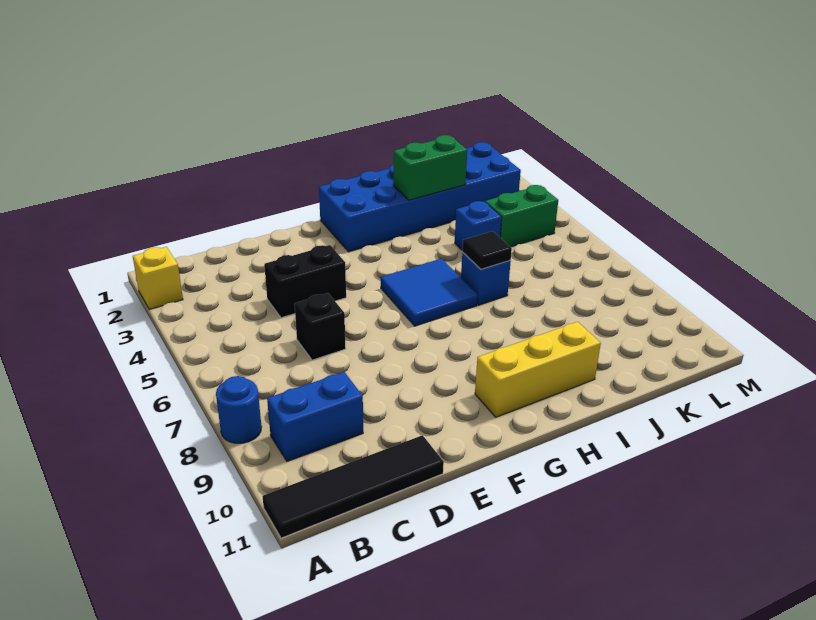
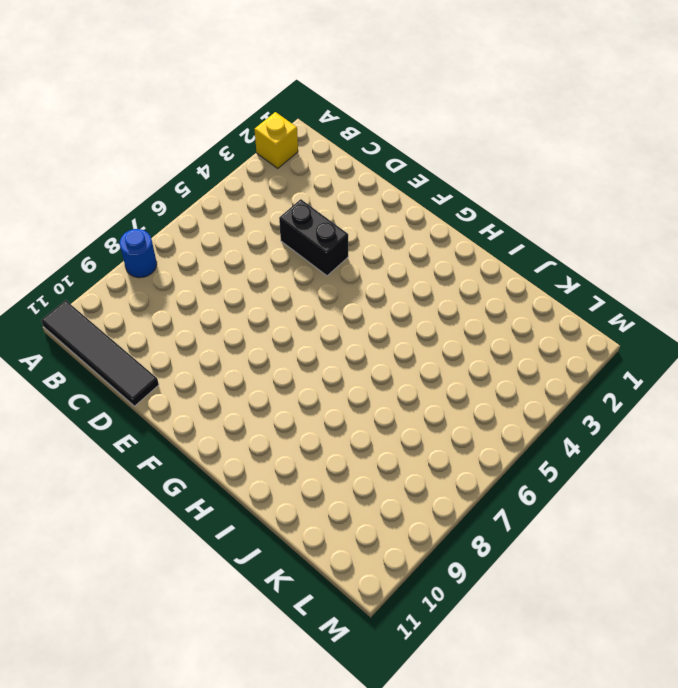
none -> blue 1x2 brick [267,372,363,461]
none -> black 1x1 brick [295,293,346,360]
none -> blue 2x6 brick [319,142,521,252]

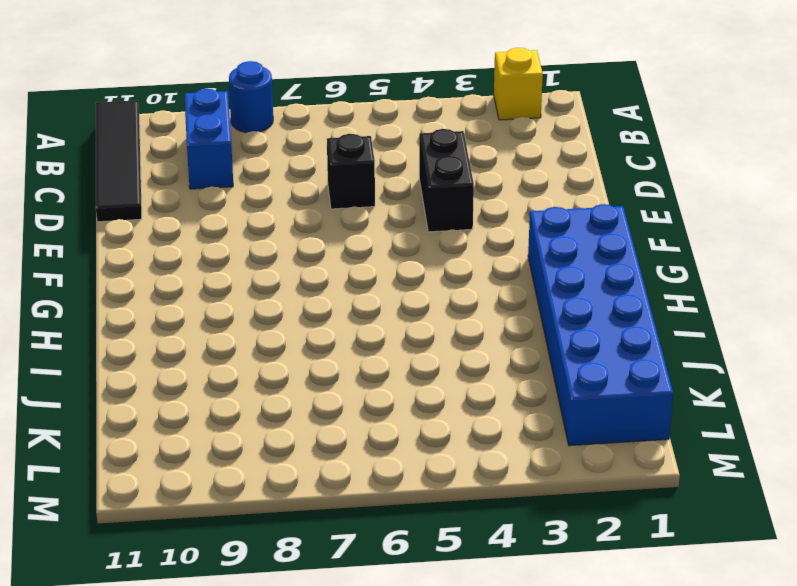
none -> blue 2x2 tile [381,259,478,326]
none -> yellow 1x3 brick [475,322,601,417]
none -> blue 1x1 brick [461,252,511,305]

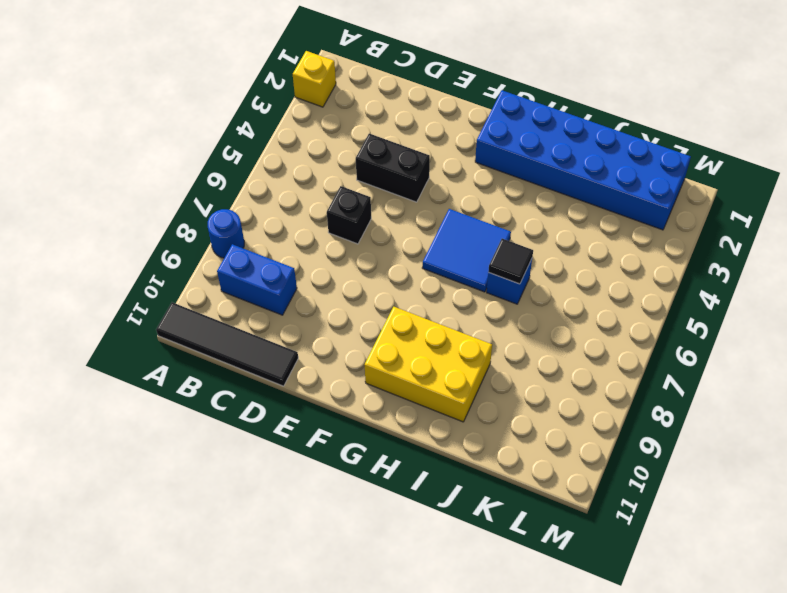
yellow 2x3 brick [365,307,492,422] -> yellow 1x3 brick [475,322,601,417]
none -> blue 1x1 brick [455,201,501,250]
none -> green 1x2 brick [485,185,558,247]
none -> green 1x2 brick [393,135,467,200]

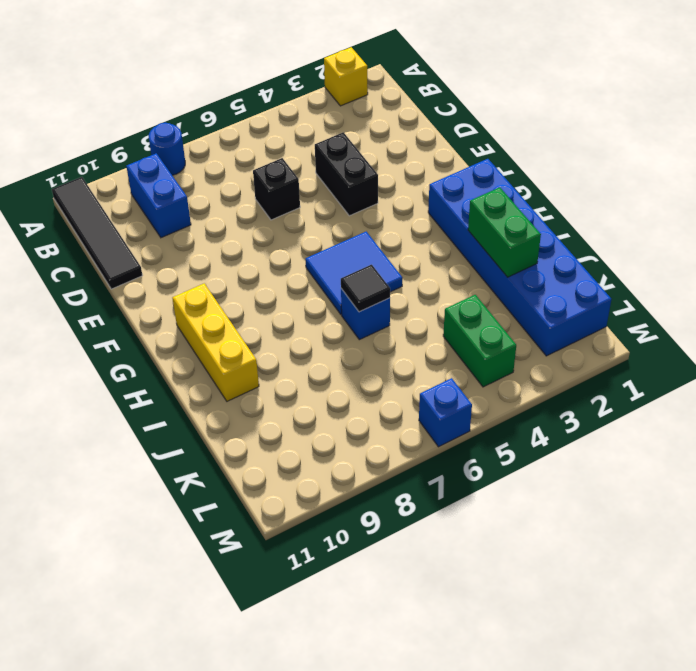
blue 1x1 brick [419,378,472,447] -> blue 1x1 brick moved to [455,201,501,250]

